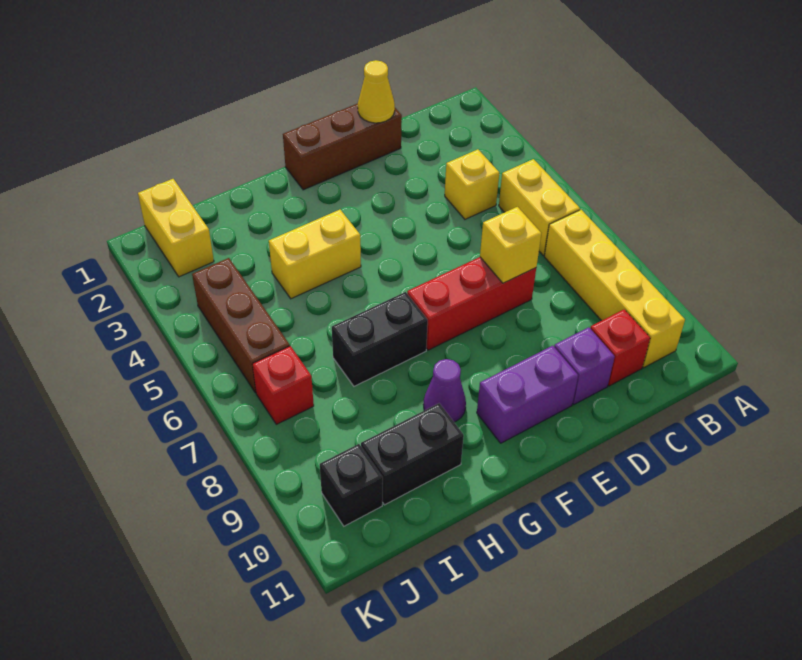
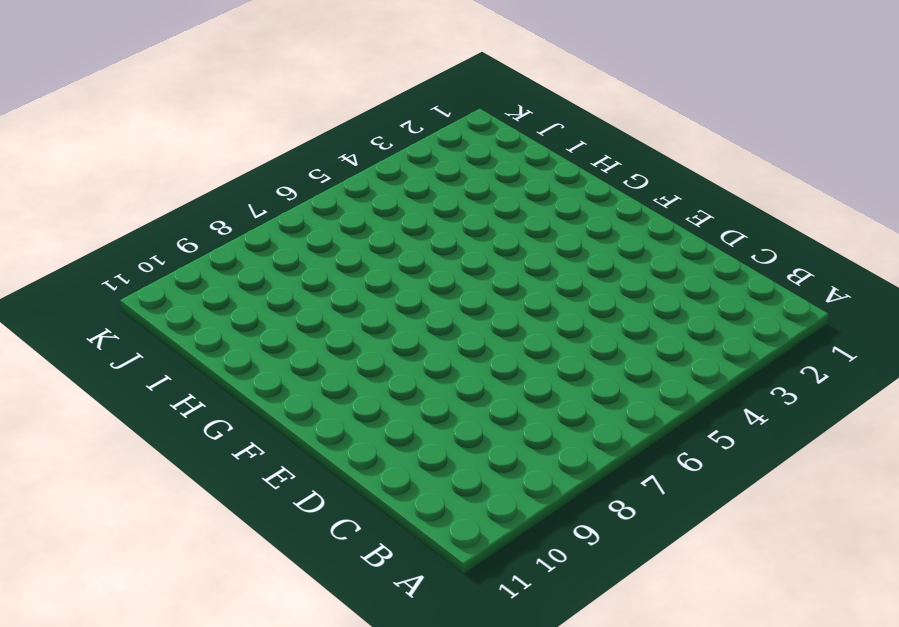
none -> yellow 1x2 brick [499,159,580,255]
none -> yellow 1x4 brick [544,210,685,368]
none -> yellow 1x1 brick [445,149,499,219]

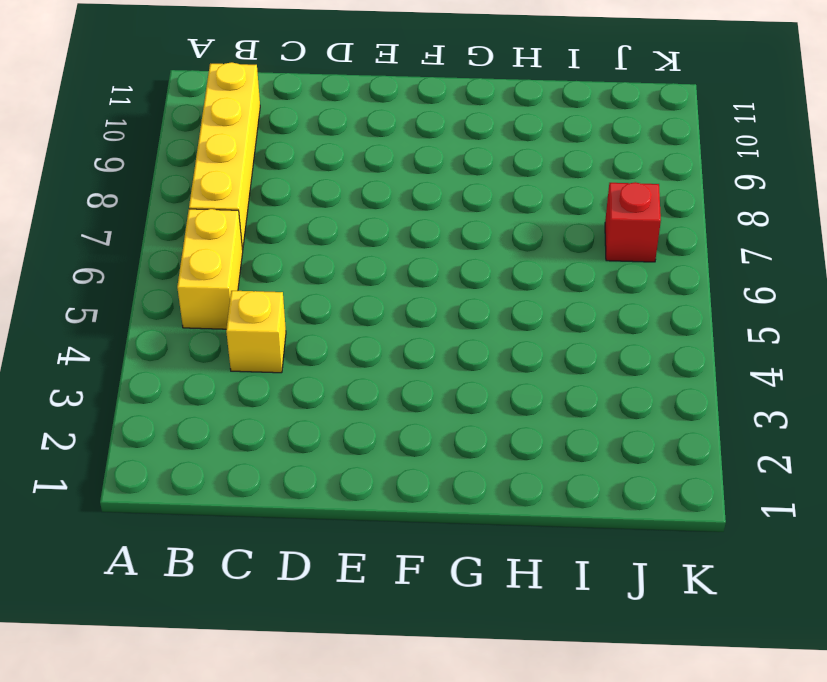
none -> red 1x1 brick [590,309,650,386]
none -> brown 1x3 brick [283,104,402,190]
none -> red 1x3 brick [407,257,536,350]

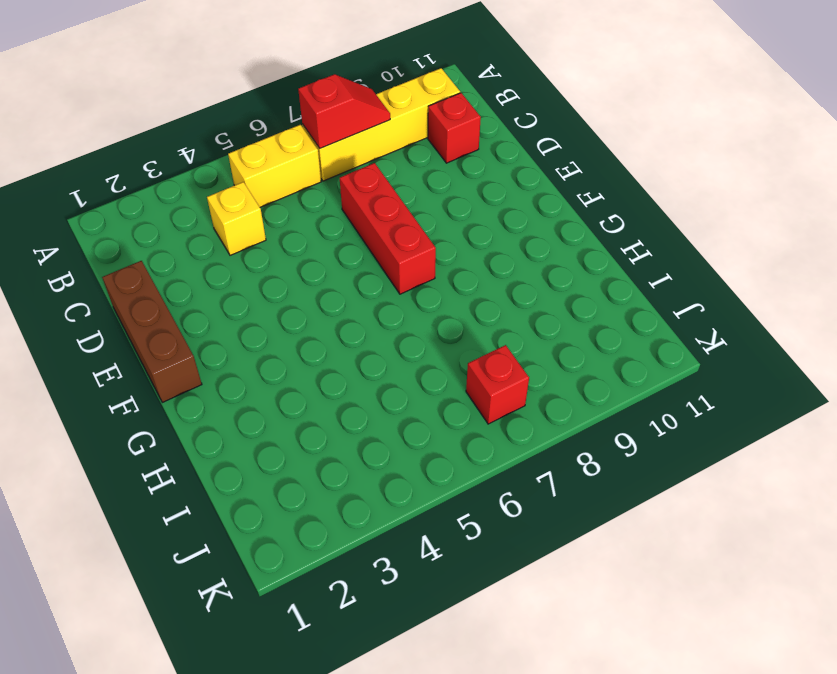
red 1x2 slope [298,74,390,148] -> none
none -> purple 1x1 brick [554,327,615,404]
none -> purple 1x2 brick [477,346,578,443]
none -> yellow 1x2 brick [269,210,361,299]

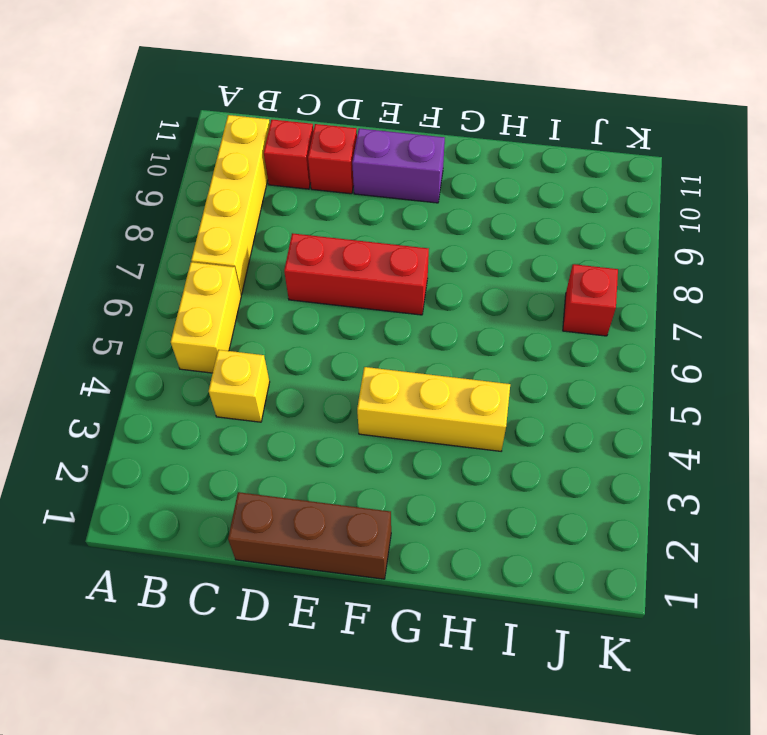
red 1x1 brick [308,124,357,194] -> purple 1x1 brick [554,327,615,404]
yellow 1x3 brick [357,367,510,451] -> yellow 1x2 brick [269,210,361,299]
none -> black 1x2 brick [332,292,428,386]
none -> purple 1x1 cone [423,359,466,422]
none -> black 1x2 brick [361,403,464,505]

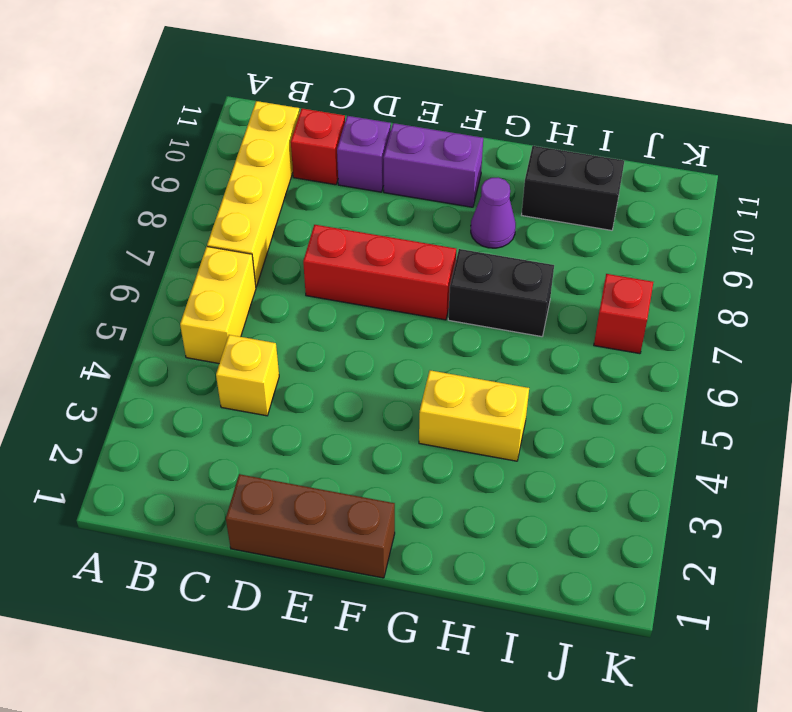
none -> yellow 1x2 brick [138,179,214,277]
none -> brown 1x3 brick [192,258,290,393]
none -> black 1x1 brick [320,444,383,526]

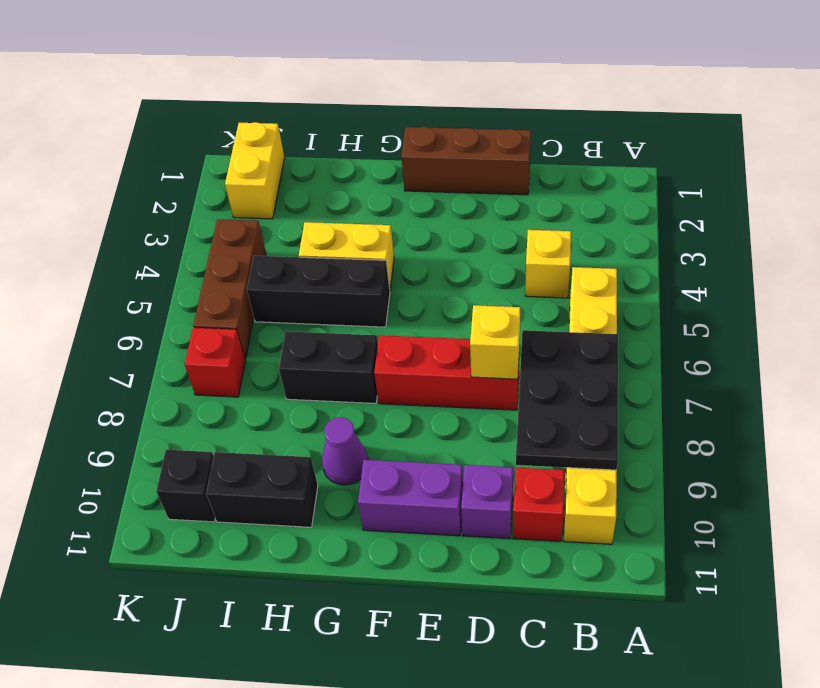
black 2x3 plate [516,330,618,470] -> none
black 1x3 brick [247,256,390,327] -> none
none -> yellow 1x1 cone [358,60,395,123]

